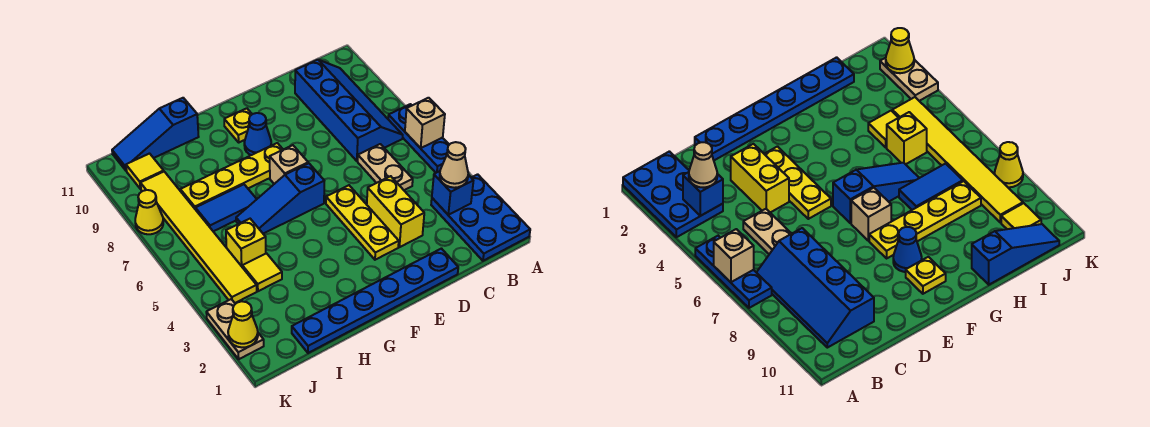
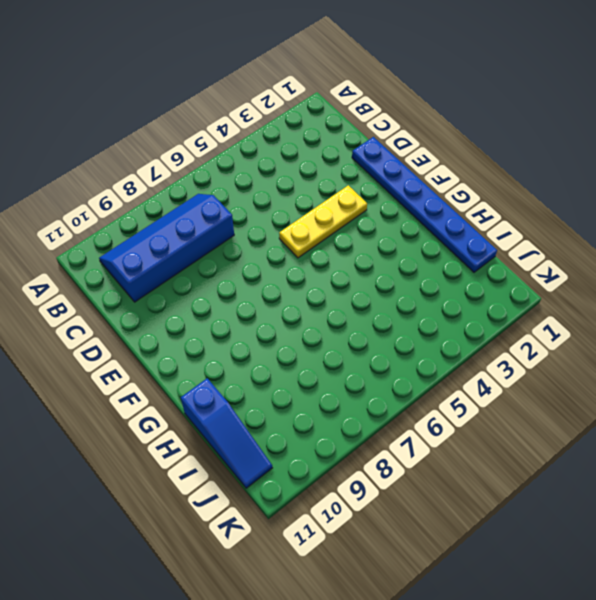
none -> blue 2x3 plate [431,174,530,261]
none -> blue 1x3 plate [388,104,449,173]
none -> tan 1x2 plate [358,144,413,190]

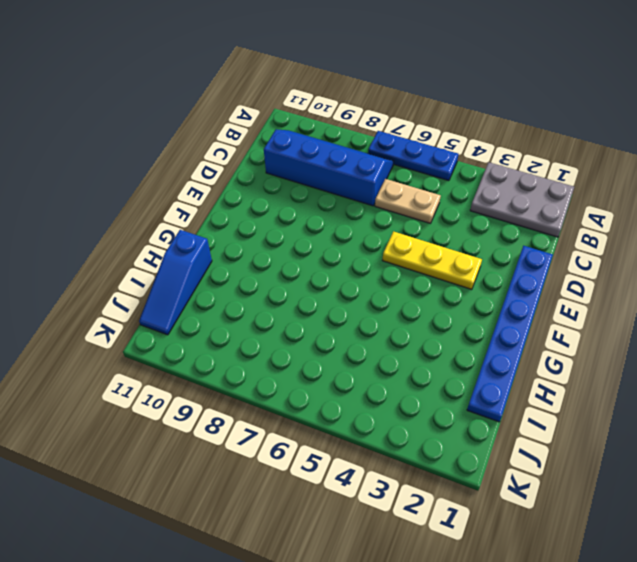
grey 2x3 plate [470,162,574,237] -> blue 2x3 plate [431,174,530,261]
none -> yellow 1x2 brick [367,176,424,247]
none -> blue 1x3 slope [236,163,324,234]
none -> tan 1x1 brick [270,145,308,184]

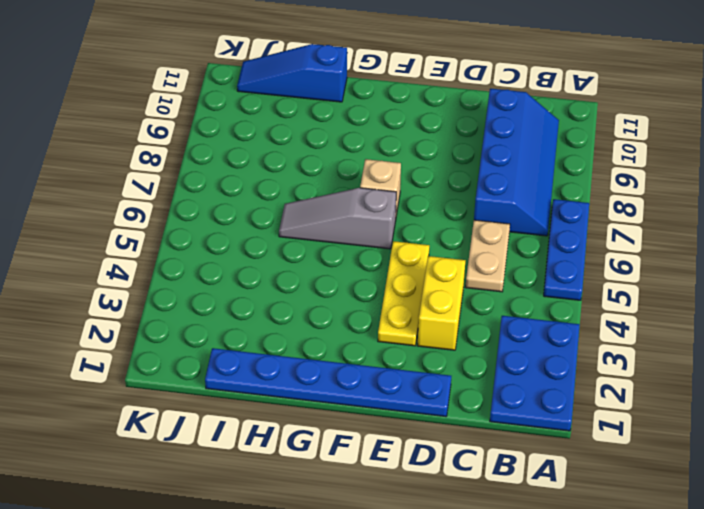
grey 1x3 slope [279,188,396,249] -> blue 1x3 slope [236,163,324,234]
none -> yellow 1x4 plate [180,143,283,210]
none -> blue 1x1 cone [244,113,271,155]
none -> yellow 1x1 plate [224,108,252,142]

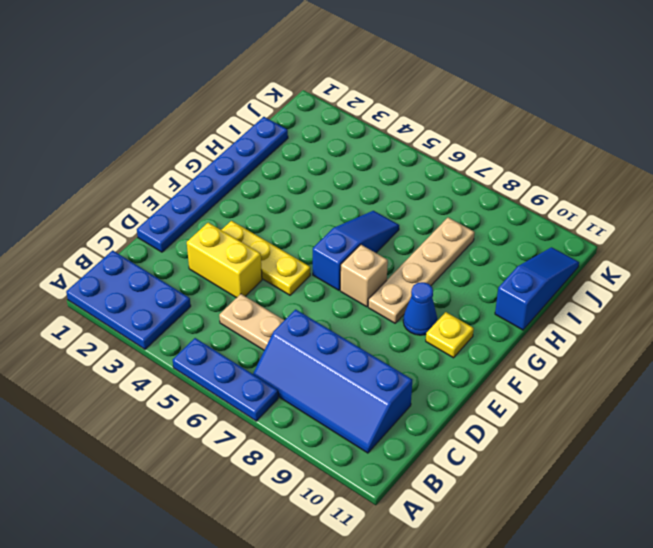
tan 1x4 plate [368,218,475,323] -> yellow 1x4 plate [180,143,283,210]
none -> blue 1x2 tile [195,184,257,231]
none -> yellow 1x1 tile [242,253,282,291]
none -> yellow 1x1 brick [226,219,266,266]

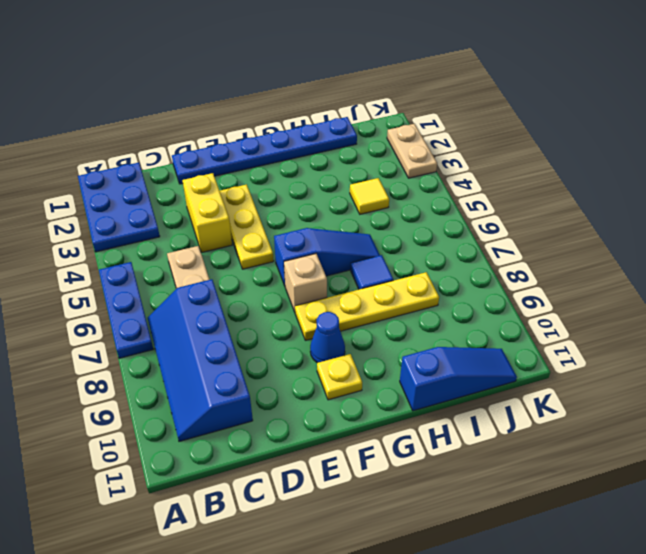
blue 1x1 tile [351,255,393,289] -> blue 1x2 tile [195,184,257,231]
none -> yellow 1x1 brick [226,219,266,266]
none -> yellow 1x6 tile [140,172,257,303]
none -> yellow 1x1 tile [126,154,164,189]

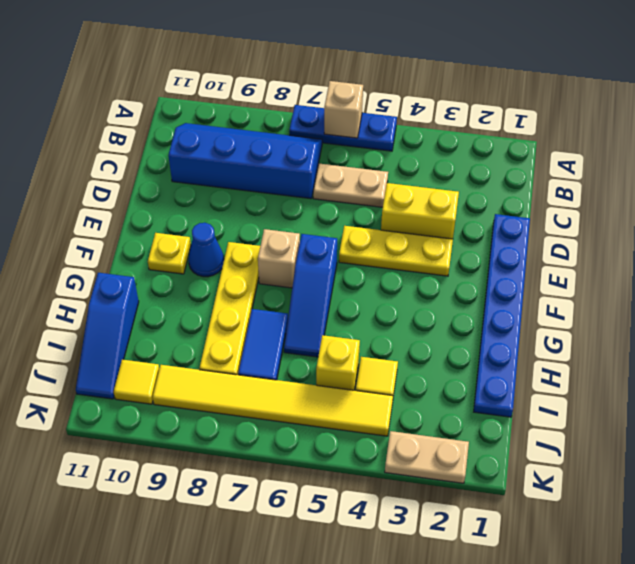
none -> blue 2x3 plate [431,174,530,261]
none -> yellow 1x1 cone [135,190,163,234]
none -> blue 1x1 brick [432,171,473,215]

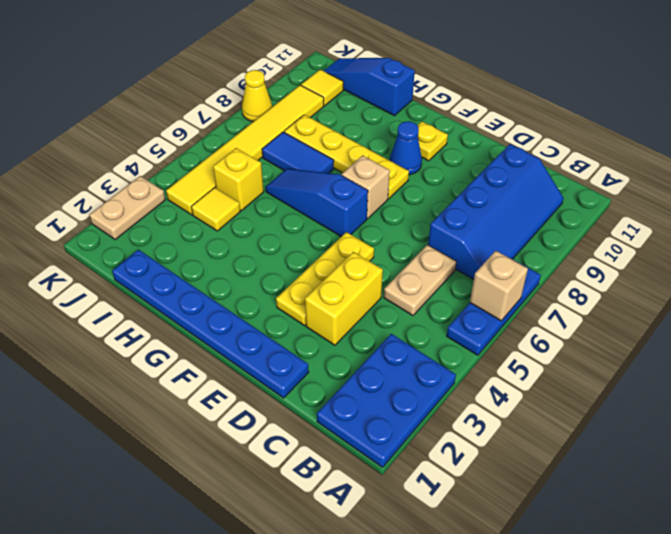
none -> blue 1x1 brick [432,171,473,215]
none -> yellow 1x1 cone [228,301,258,347]
none -> tan 1x1 cone [440,142,468,188]

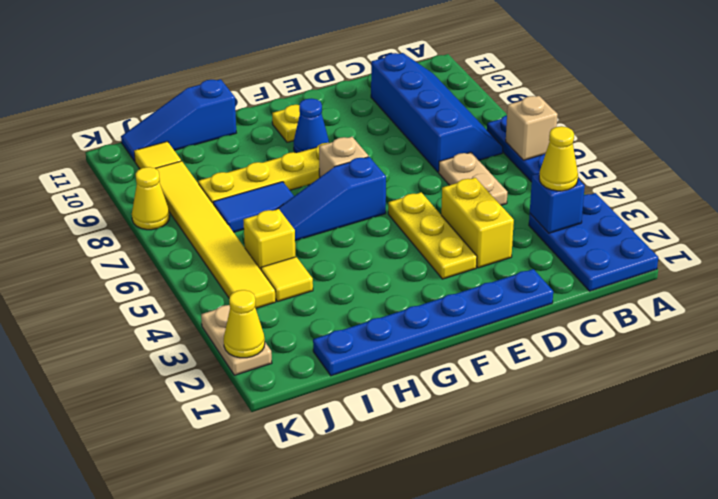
yellow 1x1 cone [539,126,578,191] -> tan 1x1 cone [440,142,468,188]

